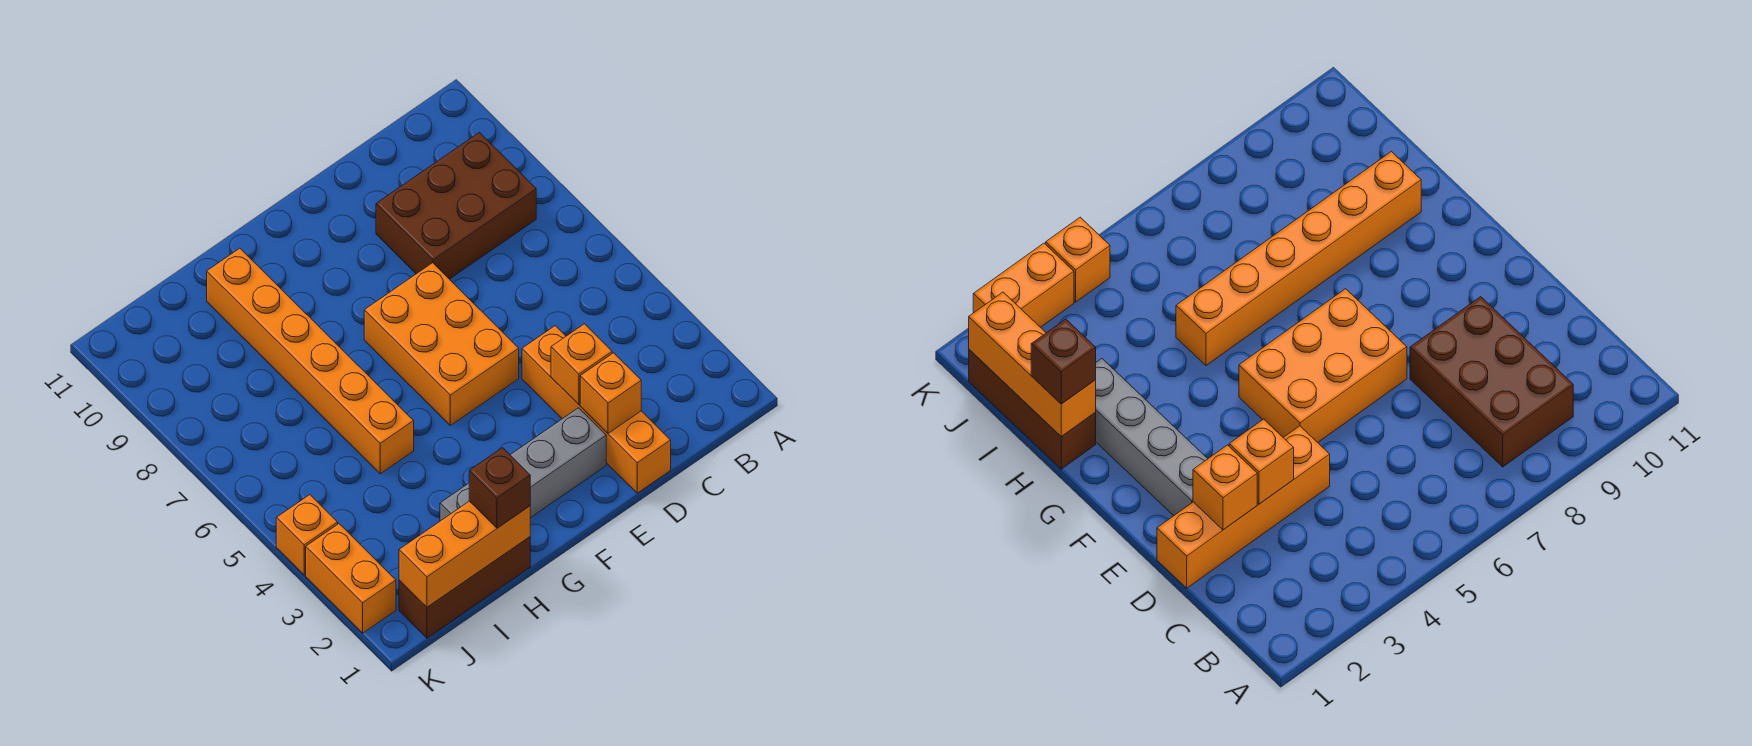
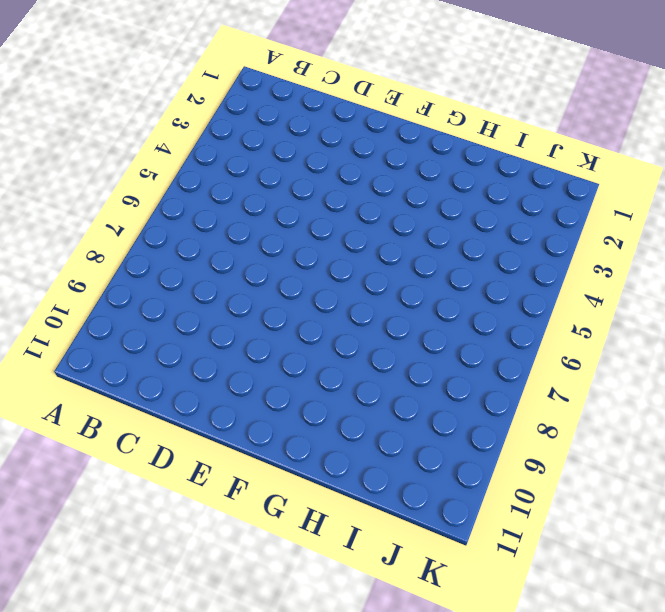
none -> brown 2x3 brick [376,132,536,279]
none -> orange 1x4 brick [522,326,671,493]
none -> grey 1x4 brick [440,408,606,521]

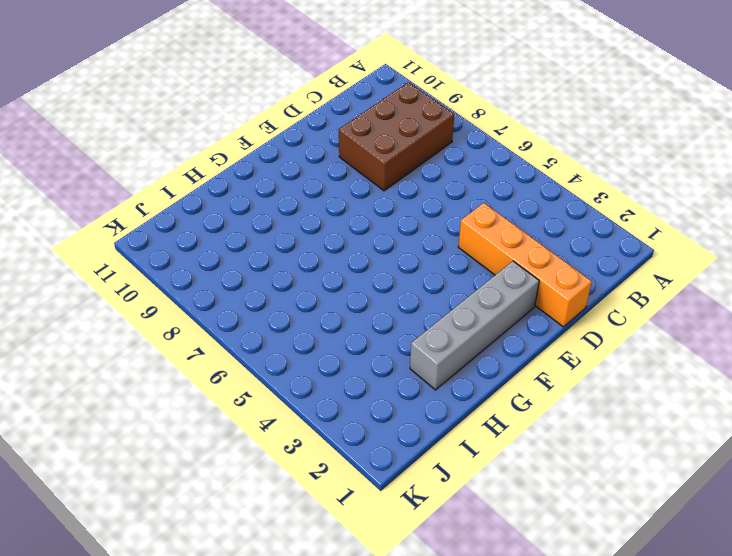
none -> orange 2x3 brick [364,263,519,425]
none -> brown 1x3 brick [399,537,530,638]
none -> orange 1x6 brick [207,248,414,474]

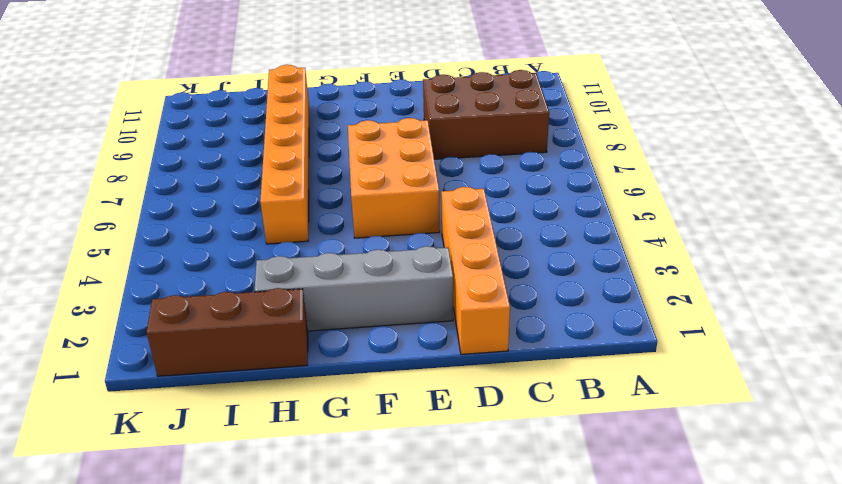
none -> orange 1x2 brick [306,524,396,633]
none -> orange 1x1 brick [276,495,338,575]
none -> orange 1x1 brick [580,353,641,433]

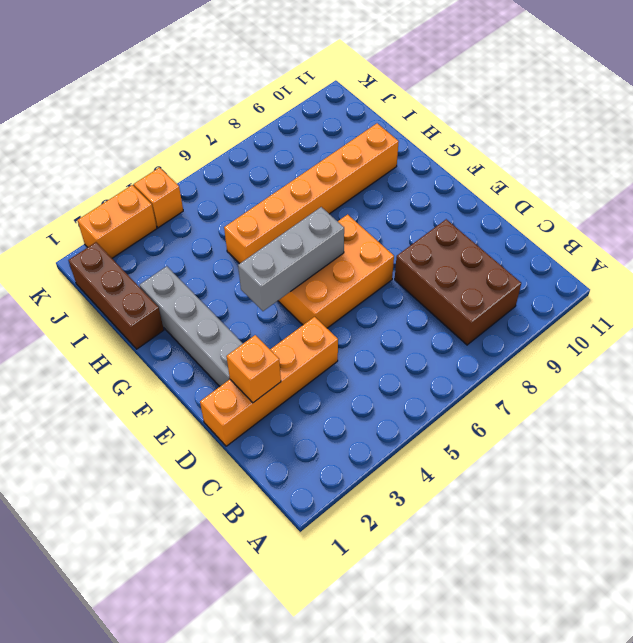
grey 1x3 brick [238,207,344,311] -> none
none -> orange 1x1 brick [551,324,612,404]
none -> orange 1x3 brick [399,501,530,607]
none -> brown 1x1 brick [469,448,530,528]

